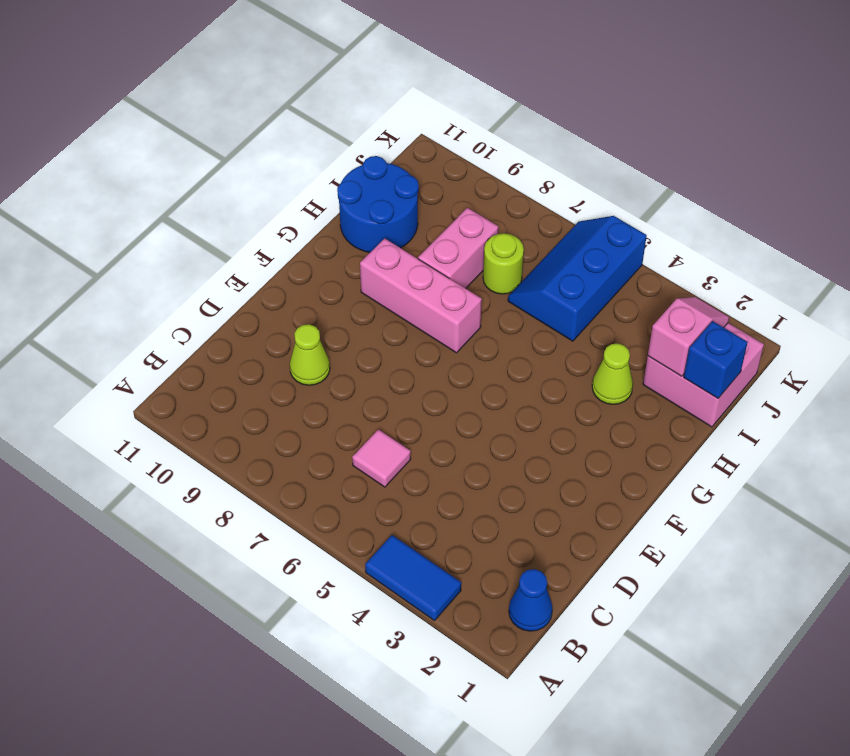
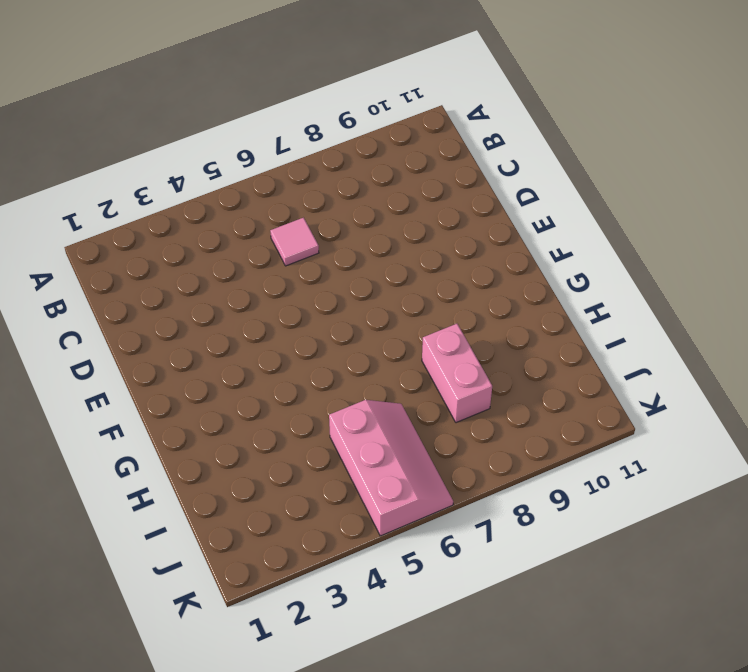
pink 2x3 slope [329,400,453,536] -> blue 2x3 slope [508,216,647,341]
none -> blue 1x2 tile [365,535,461,621]
none -> blue 1x1 cone [509,569,552,631]
none -> lime 1x1 cone [290,324,330,385]

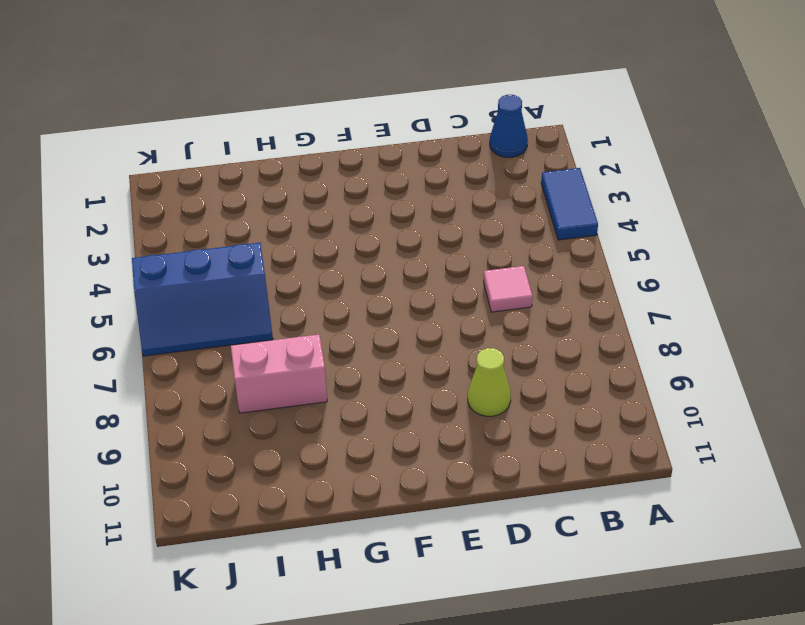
none -> pink 1x3 brick [360,238,482,353]
none -> lime 1x1 cone [592,343,633,404]
none -> blue 2x2 round brick [337,156,419,253]

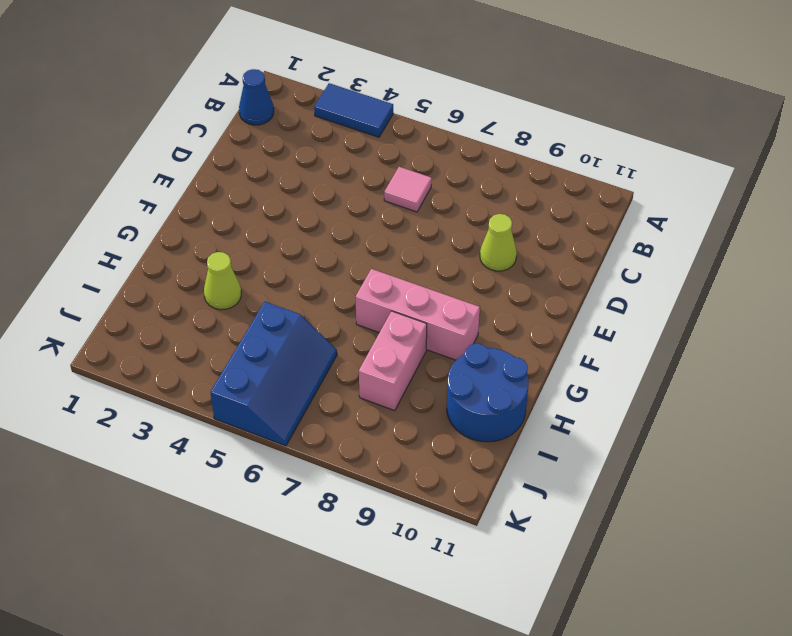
none -> pink 2x2 brick [643,323,764,427]
none -> lime 1x1 round brick [483,233,524,294]
none -> blue 1x1 brick [684,321,748,398]

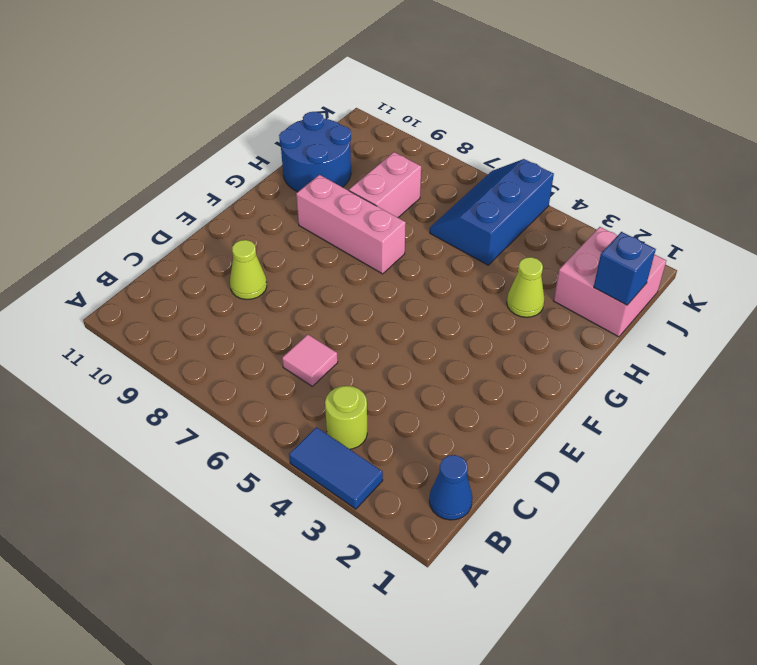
lime 1x1 round brick [325,386,367,449] -> lime 1x1 round brick moved to [483,233,524,294]
none -> pink 1x2 slope [648,297,729,376]

